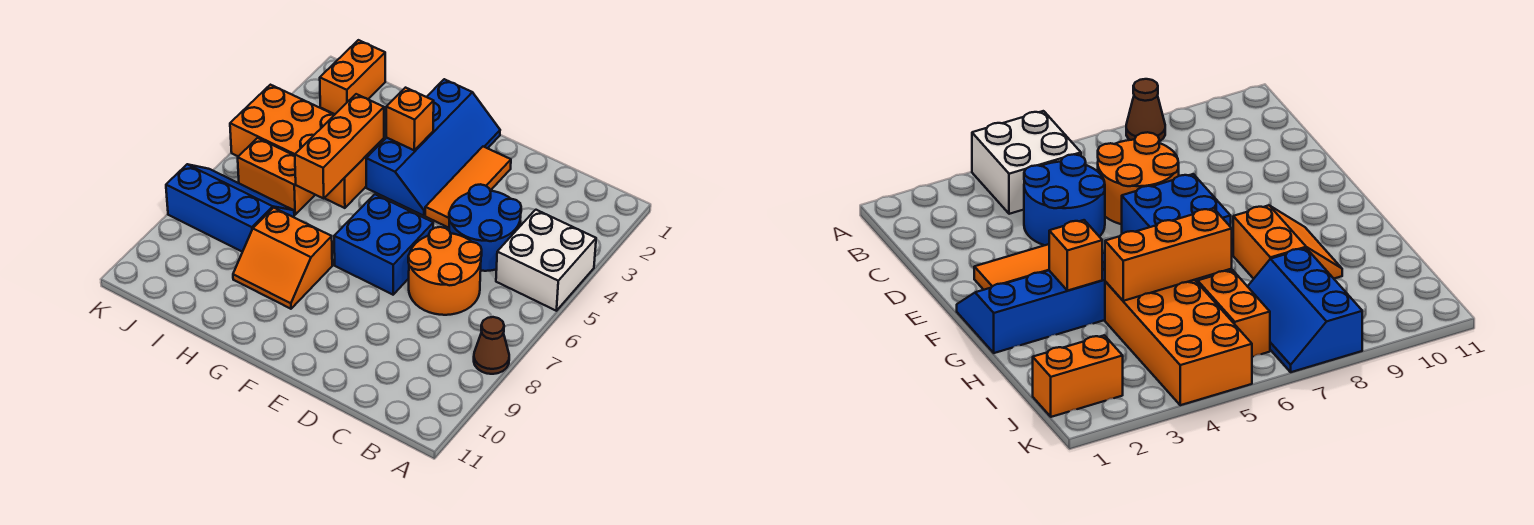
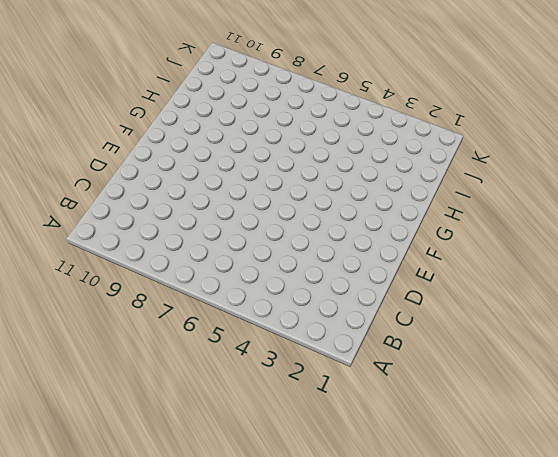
none -> white 2x2 brick [496,210,596,311]
none -> brown 1x1 cone [474,317,509,374]
none -> blue 2x2 round brick [449,184,521,271]

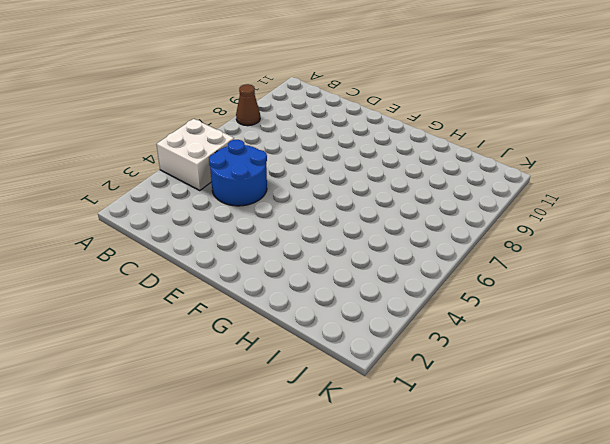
none -> orange 2x2 round brick [408,227,482,315]
none -> orange 1x3 tile [425,147,511,228]
none -> blue 2x2 brick [334,194,433,295]

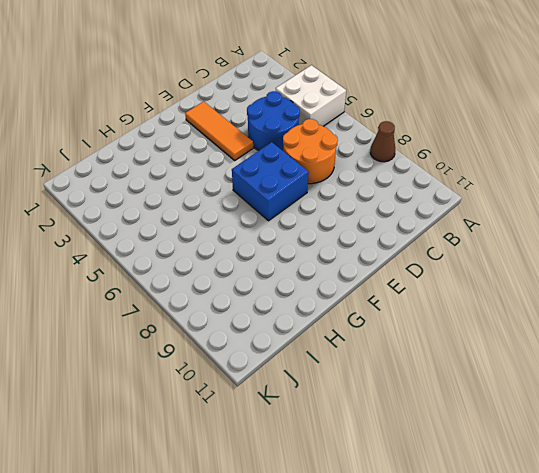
none -> blue 2x4 slope [366,79,500,216]
none -> orange 2x2 slope [233,208,332,309]
none -> orange 2x4 brick [230,85,384,208]

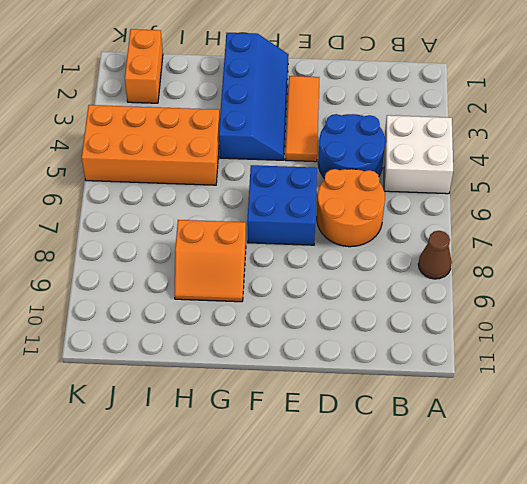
none -> orange 1x2 brick [238,138,315,215]
none -> blue 2x3 slope [166,164,294,252]
none -> orange 1x1 brick [386,88,434,150]

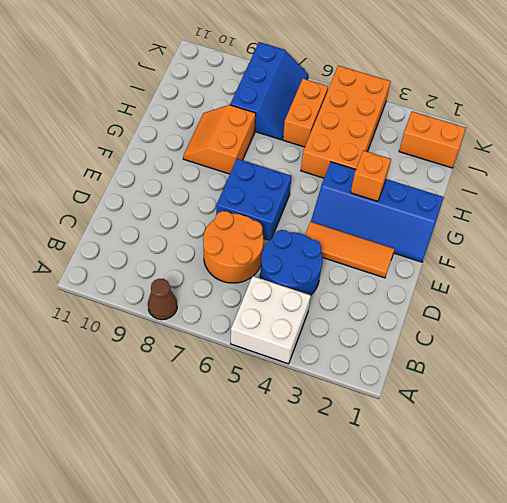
none -> orange 1x3 brick [295,94,384,198]

